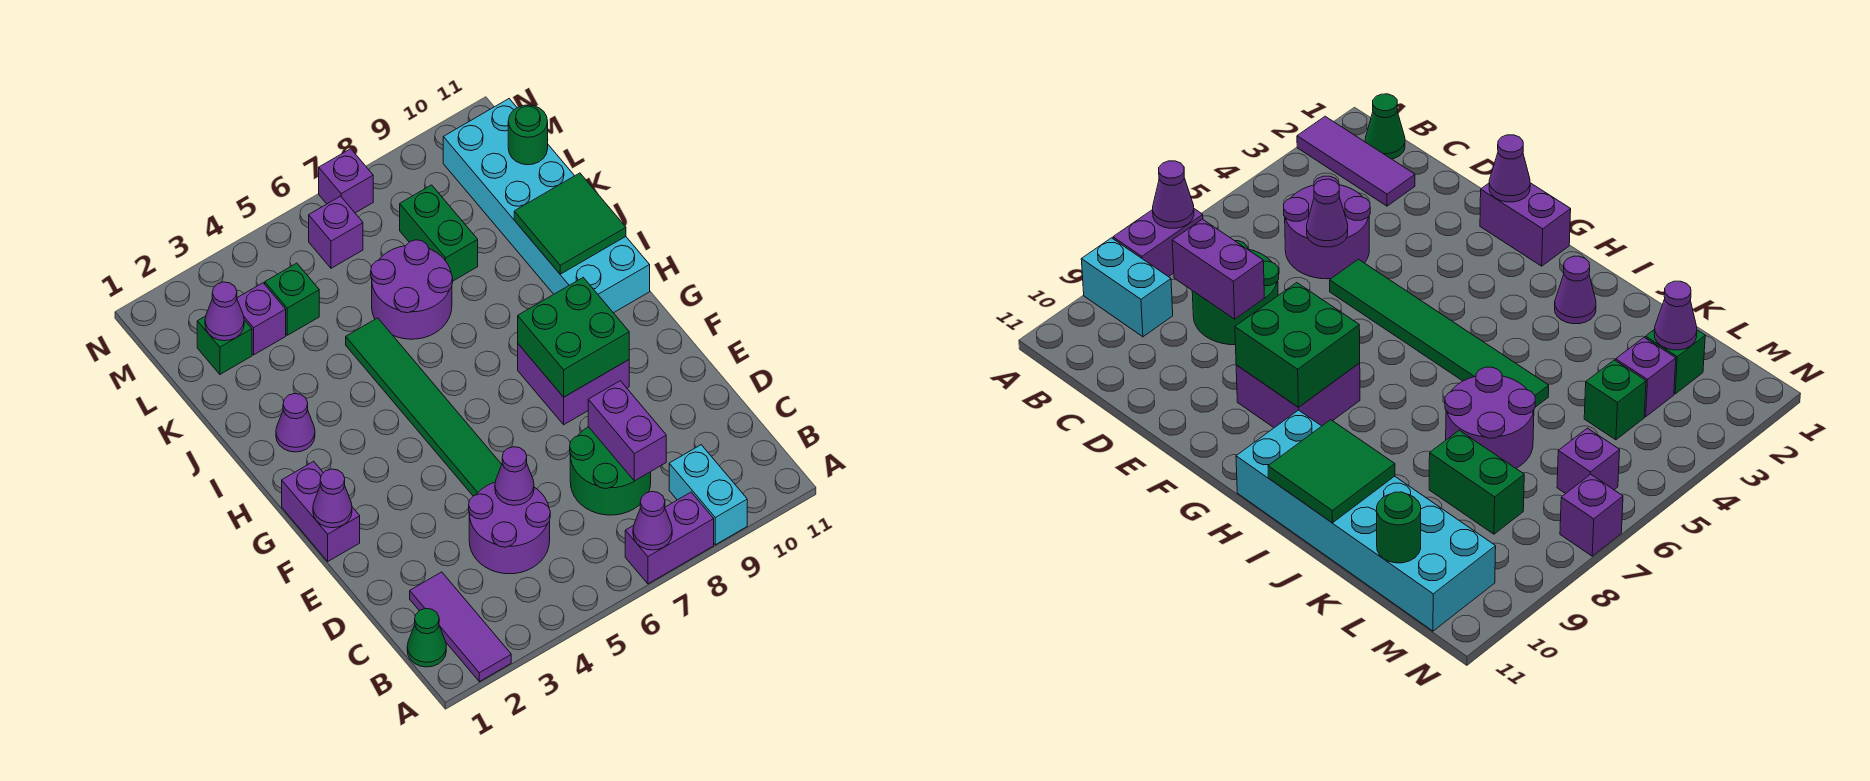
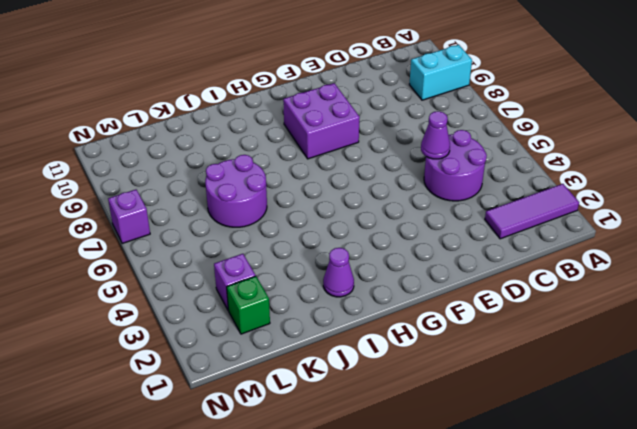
none -> purple 1x2 brick [625,492,714,584]
none -> green 1x1 cone [407,609,446,667]
none -> green 2x2 round brick [570,427,651,515]

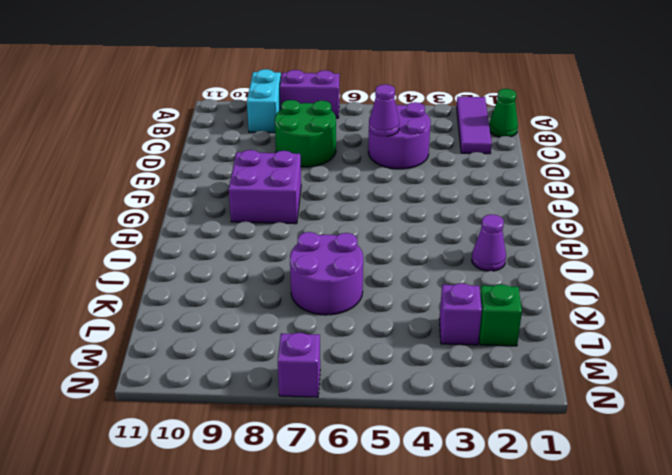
none -> green 1x6 tile [346,318,502,496]
none -> purple 1x2 brick [282,461,360,561]
none -> cyan 2x6 brick [443,99,650,313]

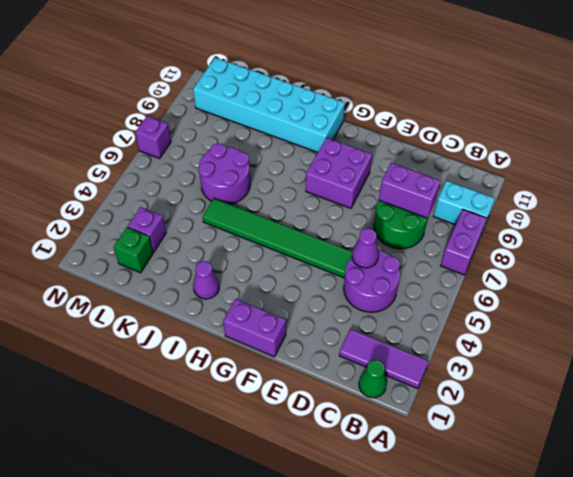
none -> green 1x2 brick [400,185,478,281]
none -> green 1x1 brick [265,263,319,335]
none -> purple 1x1 brick [309,196,363,268]

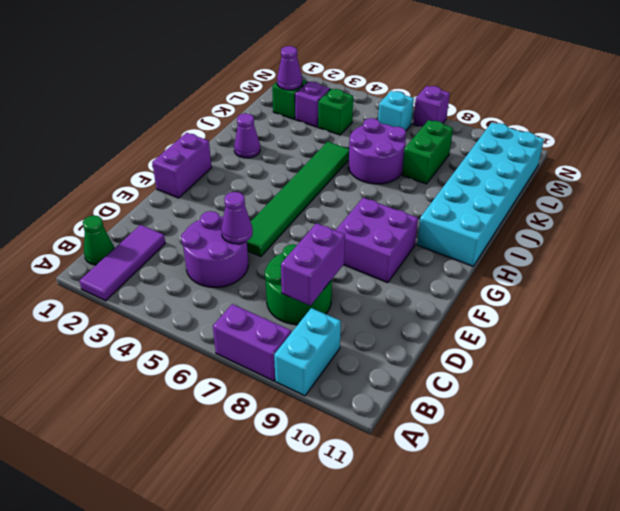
cyan 1x1 brick [378,91,414,131] -> purple 1x1 brick [309,196,363,268]
none -> purple 1x1 cone [633,491,672,550]
none -> purple 1x1 cone [313,469,352,528]
none -> green 2x2 brick [518,278,629,397]

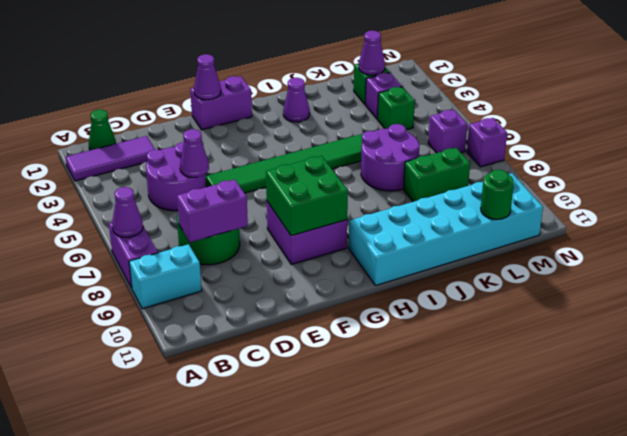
none -> green 2x2 tile [514,173,626,274]

